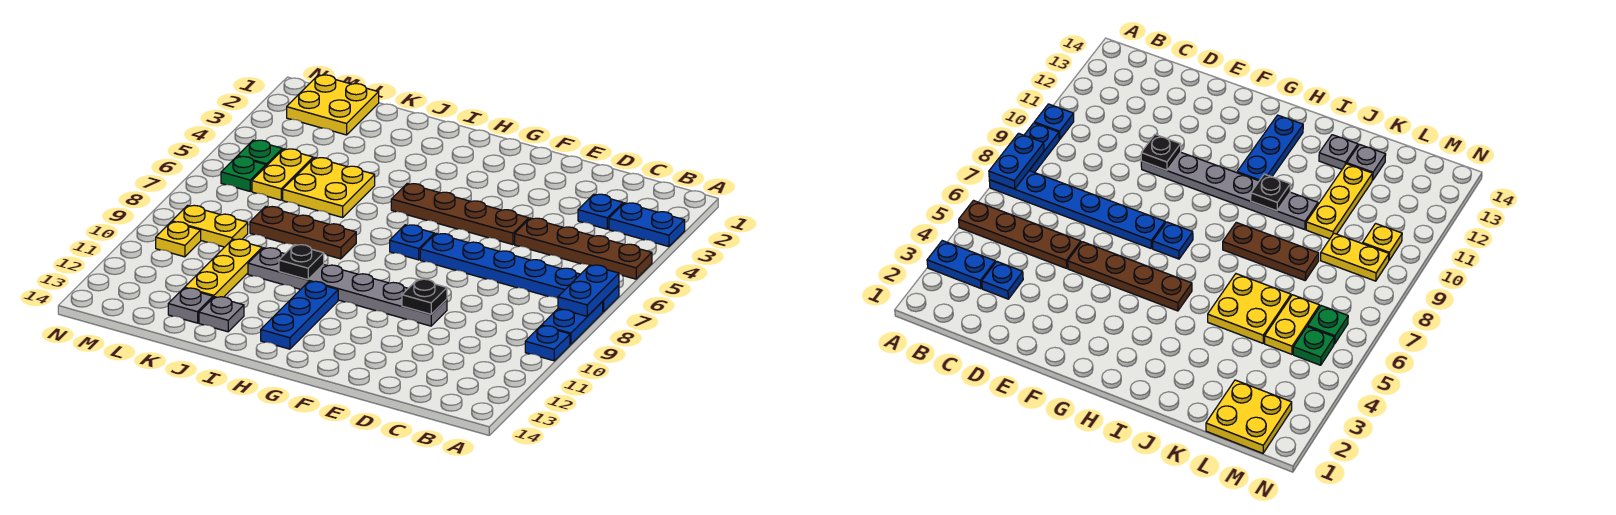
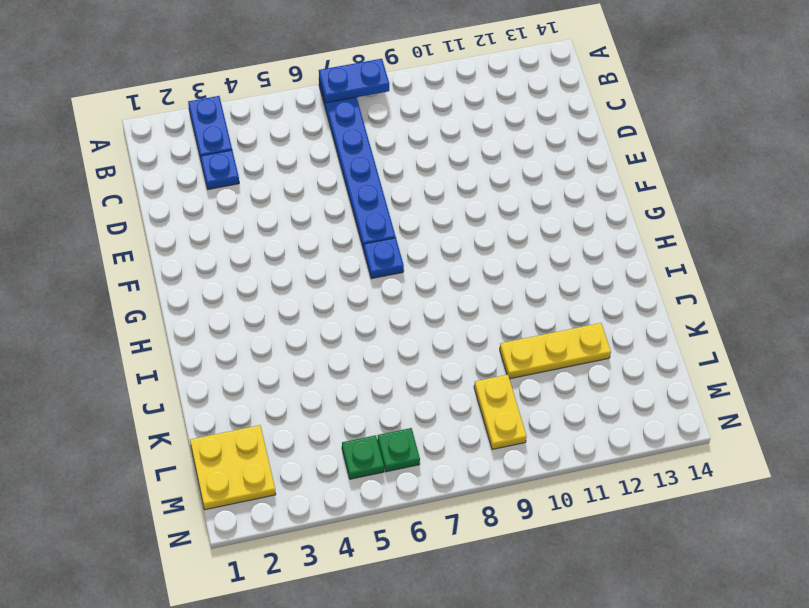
none -> brown 1x4 plate [515,218,652,279]
none -> blue 1x2 plate [542,302,603,345]
none -> blue 1x1 plate [525,326,570,361]

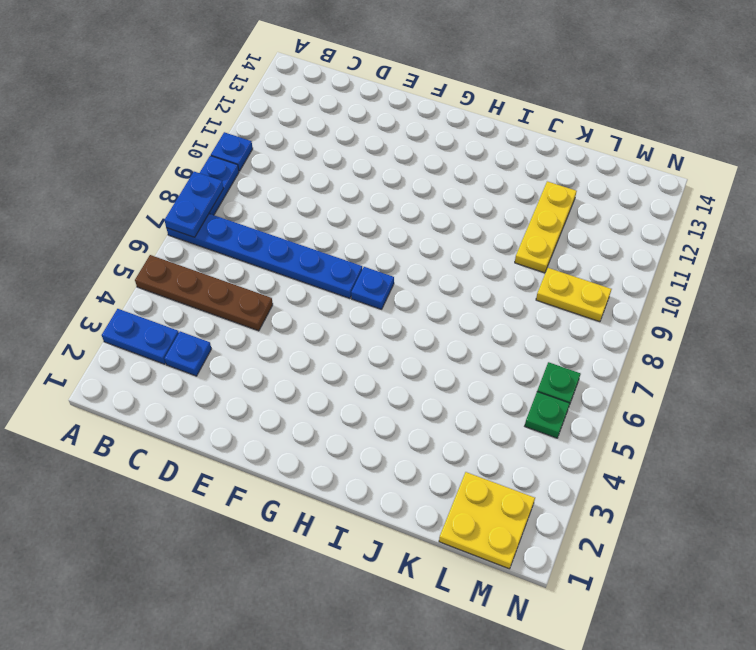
none -> brown 1x4 plate [391,184,529,245]
none -> grey 1x6 plate [248,248,447,326]
none -> blue 1x3 plate [261,281,338,349]

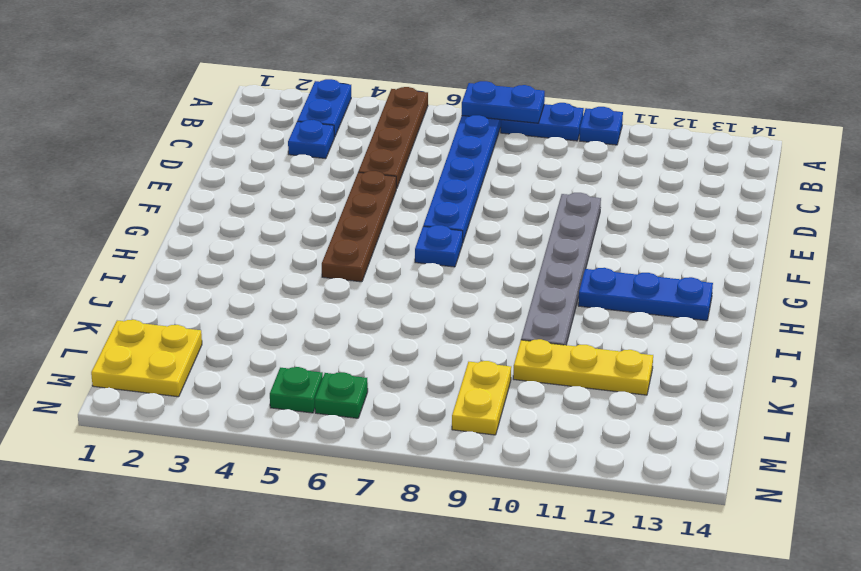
none -> brown 1x3 plate [250,206,356,259]
none -> yellow 2x2 plate [283,158,375,217]
none -> grey 1x1 plate [199,297,244,332]

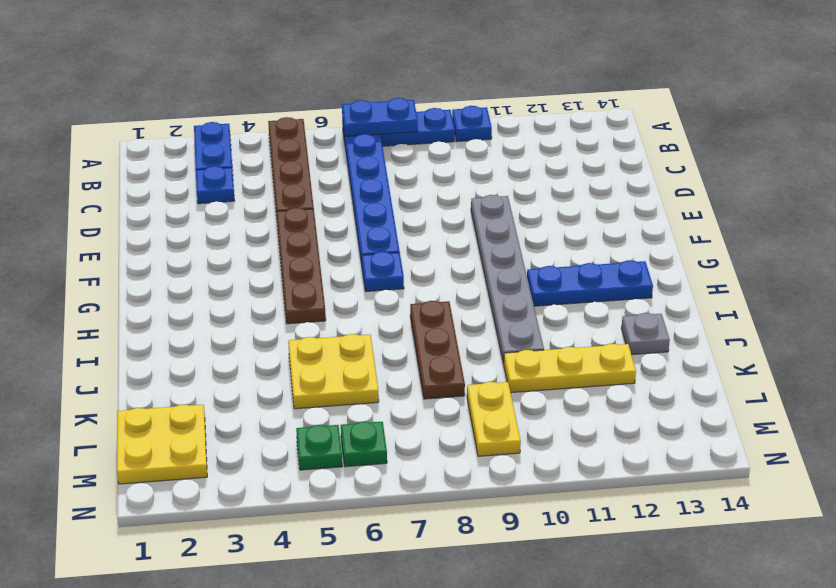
none -> grey 1x1 plate [168,288,213,323]
none -> yellow 1x2 plate [252,149,313,200]
none -> yellow 1x1 plate [156,222,201,257]

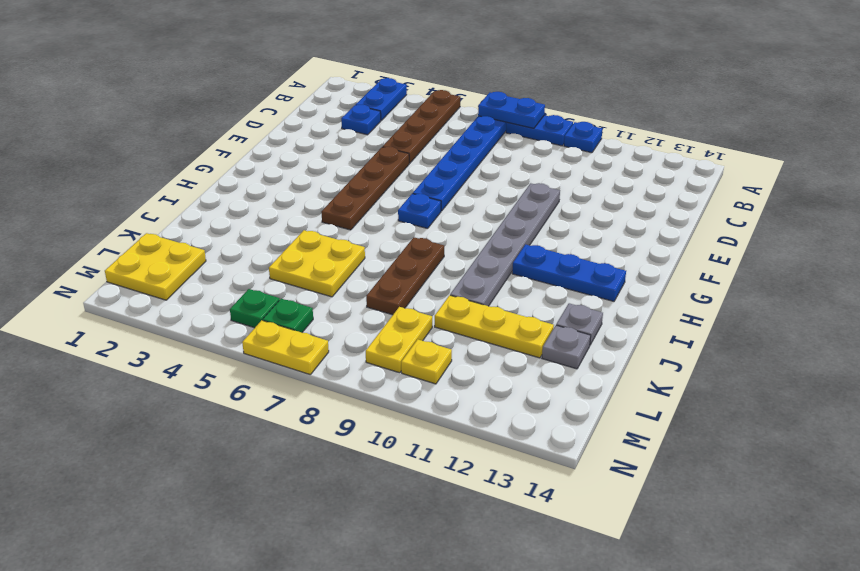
yellow 1x2 plate [242,320,329,375] -> yellow 1x2 plate moved to [252,149,313,200]
none -> black 1x1 plate [402,279,447,314]
none -> black 1x1 plate [279,245,324,280]

